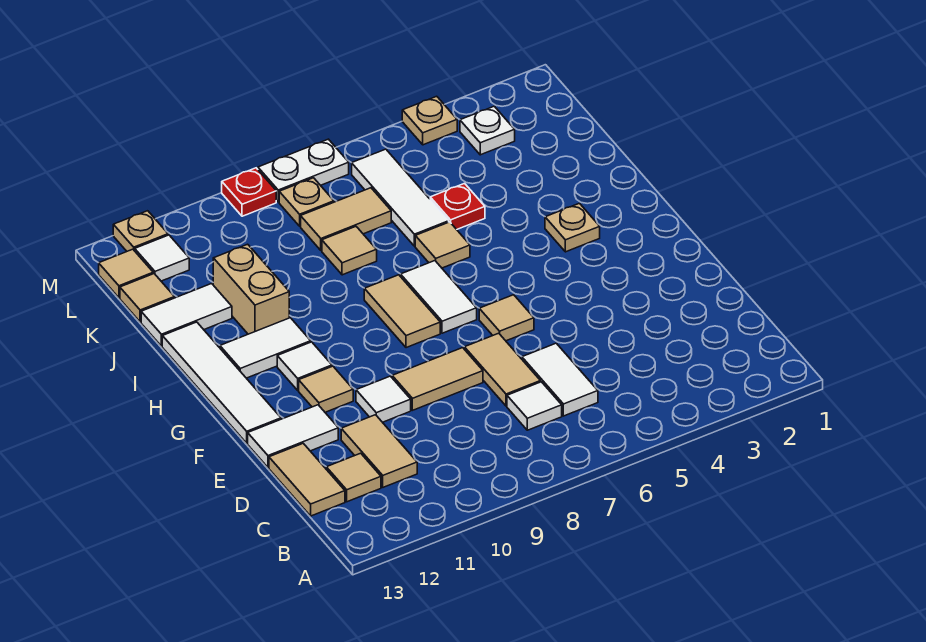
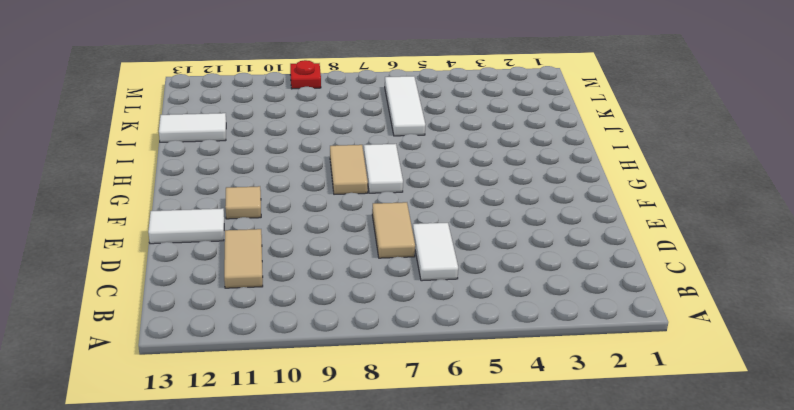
none -> white 1x1 tile [507,382,562,430]
none -> tan 1x1 tile [326,453,381,502]
none -> tan 1x2 tile [269,443,345,516]
none -> tan 1x2 tile [392,348,483,410]

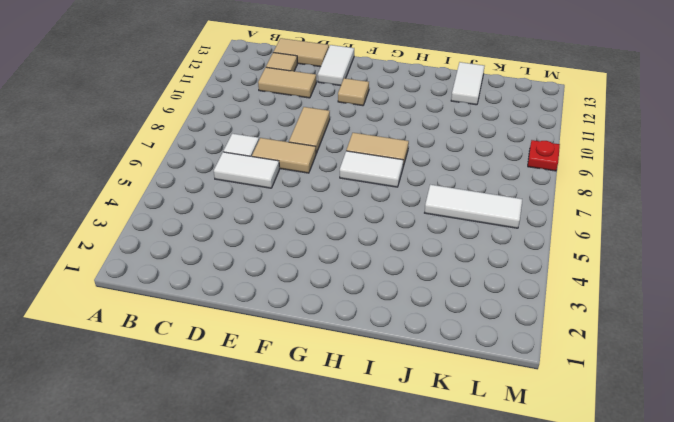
none -> white 1x1 tile [356,376,411,422]
none -> tan 1x1 tile [479,295,534,341]
none -> white 1x4 tile [162,322,281,443]
none -> white 1x1 tile [277,342,332,390]

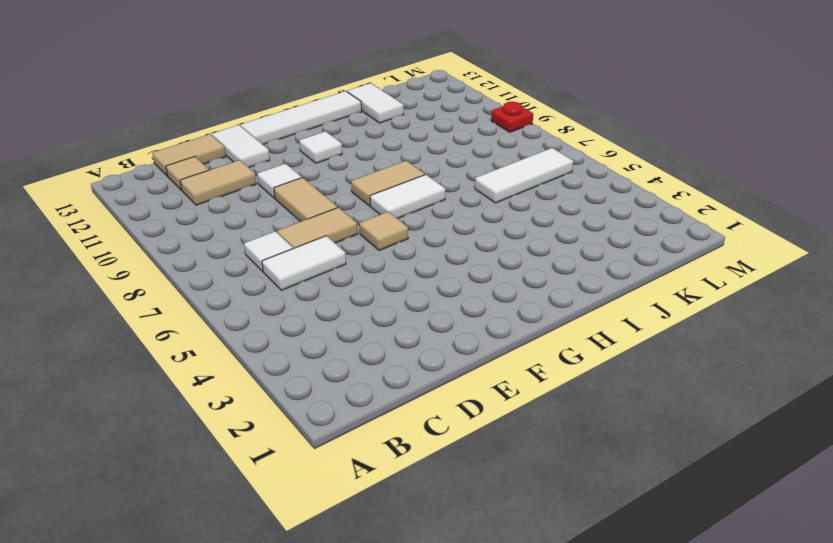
none -> tan 1x1 tile [299,366,353,412]
none -> tan 1x1 plate [545,203,600,252]
none -> white 1x2 tile [220,318,311,378]
none -> tan 1x1 tile [415,222,470,268]

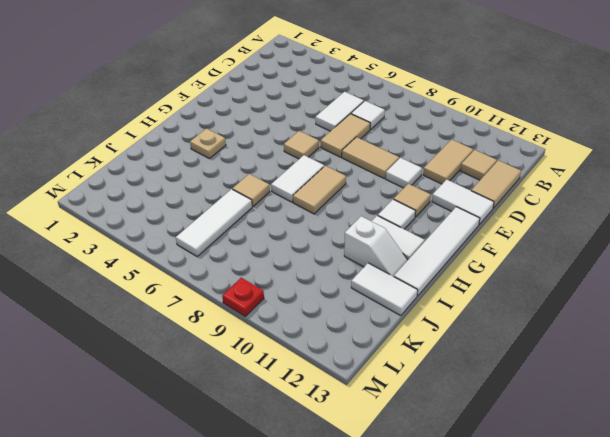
white 1x2 slope [344,216,407,277] -> tan 1x2 brick [213,244,289,334]
none -> red 1x1 plate [430,184,485,229]
none -> tan 1x1 tile [322,227,377,275]
none -> tan 1x2 tile [301,188,391,250]
none -> tan 1x1 tile [120,274,175,322]

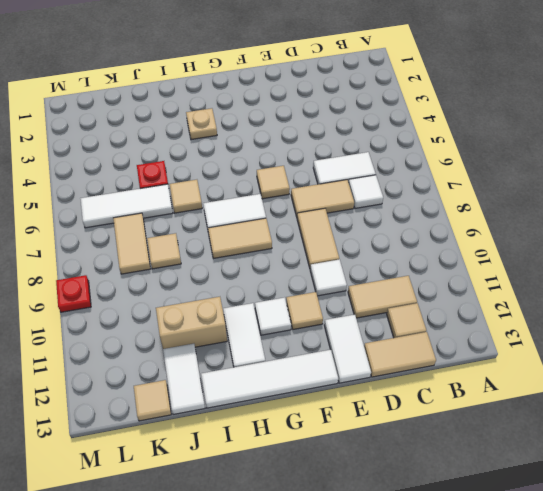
none -> white 1x1 plate [460,106,515,155]
none -> tan 1x1 plate [279,178,334,226]
none -> white 1x1 tile [135,235,189,281]
none -> tan 1x1 tile [99,249,153,298]

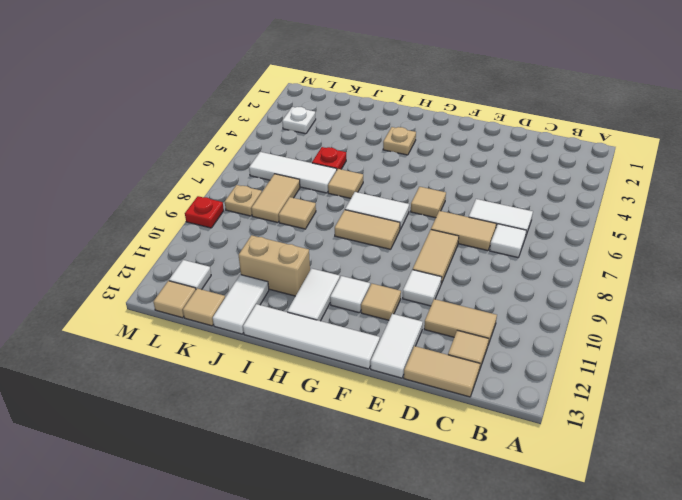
none -> tan 1x1 plate [402,96,457,145]
none -> white 1x2 plate [258,139,349,202]
none -> tan 1x1 plate [113,211,168,251]

